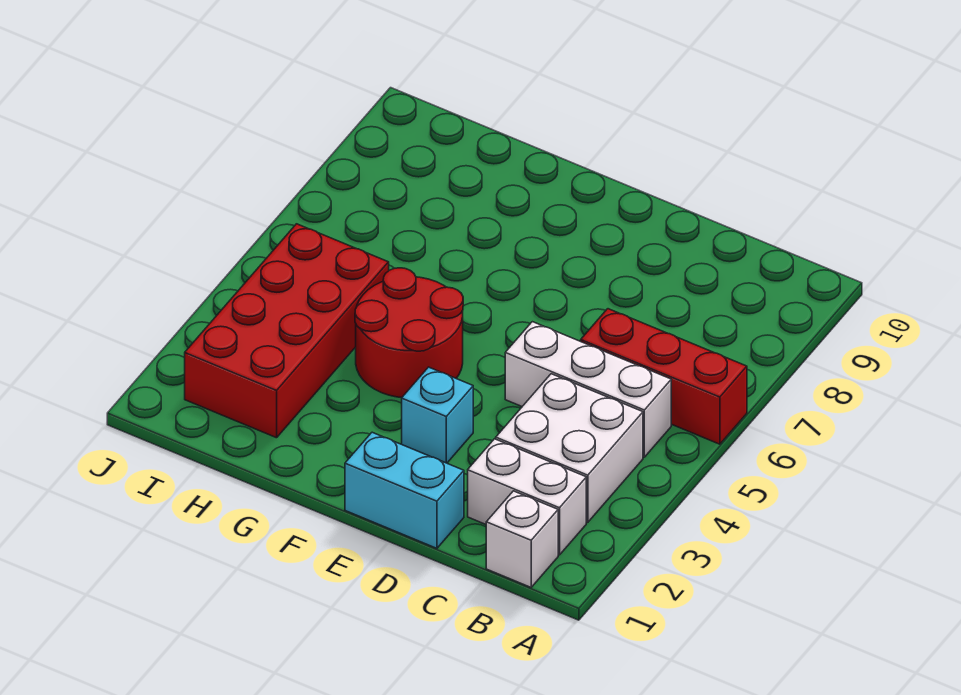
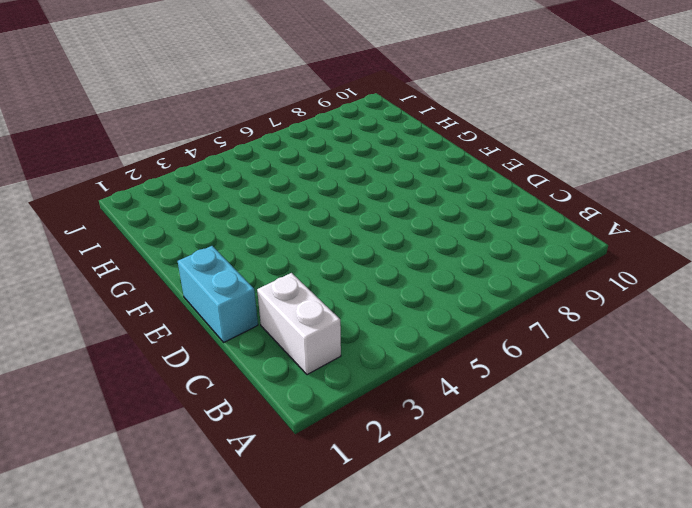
none -> red 1x3 brick [581,309,747,444]
none -> white 1x1 brick [486,491,558,587]

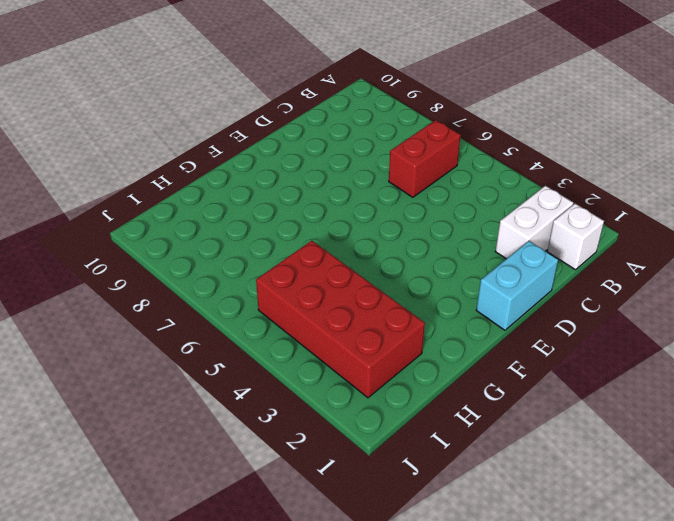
red 1x2 brick [389,120,461,197] -> red 1x3 brick [581,309,747,444]
none -> white 2x2 brick [496,374,643,522]
none -> white 1x3 brick [505,322,671,457]

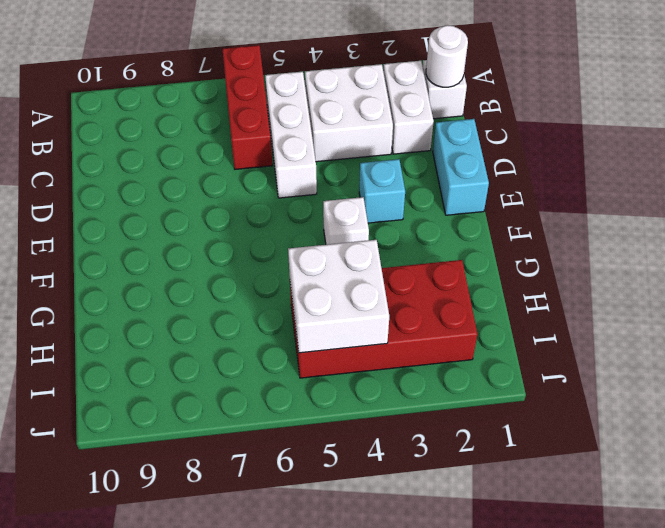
white 1x1 round brick [426,25,468,87] -> none
white 1x1 brick [323,197,369,245] -> red 2x2 round brick [355,268,463,398]
white 2x2 brick [288,240,389,353] -> none

